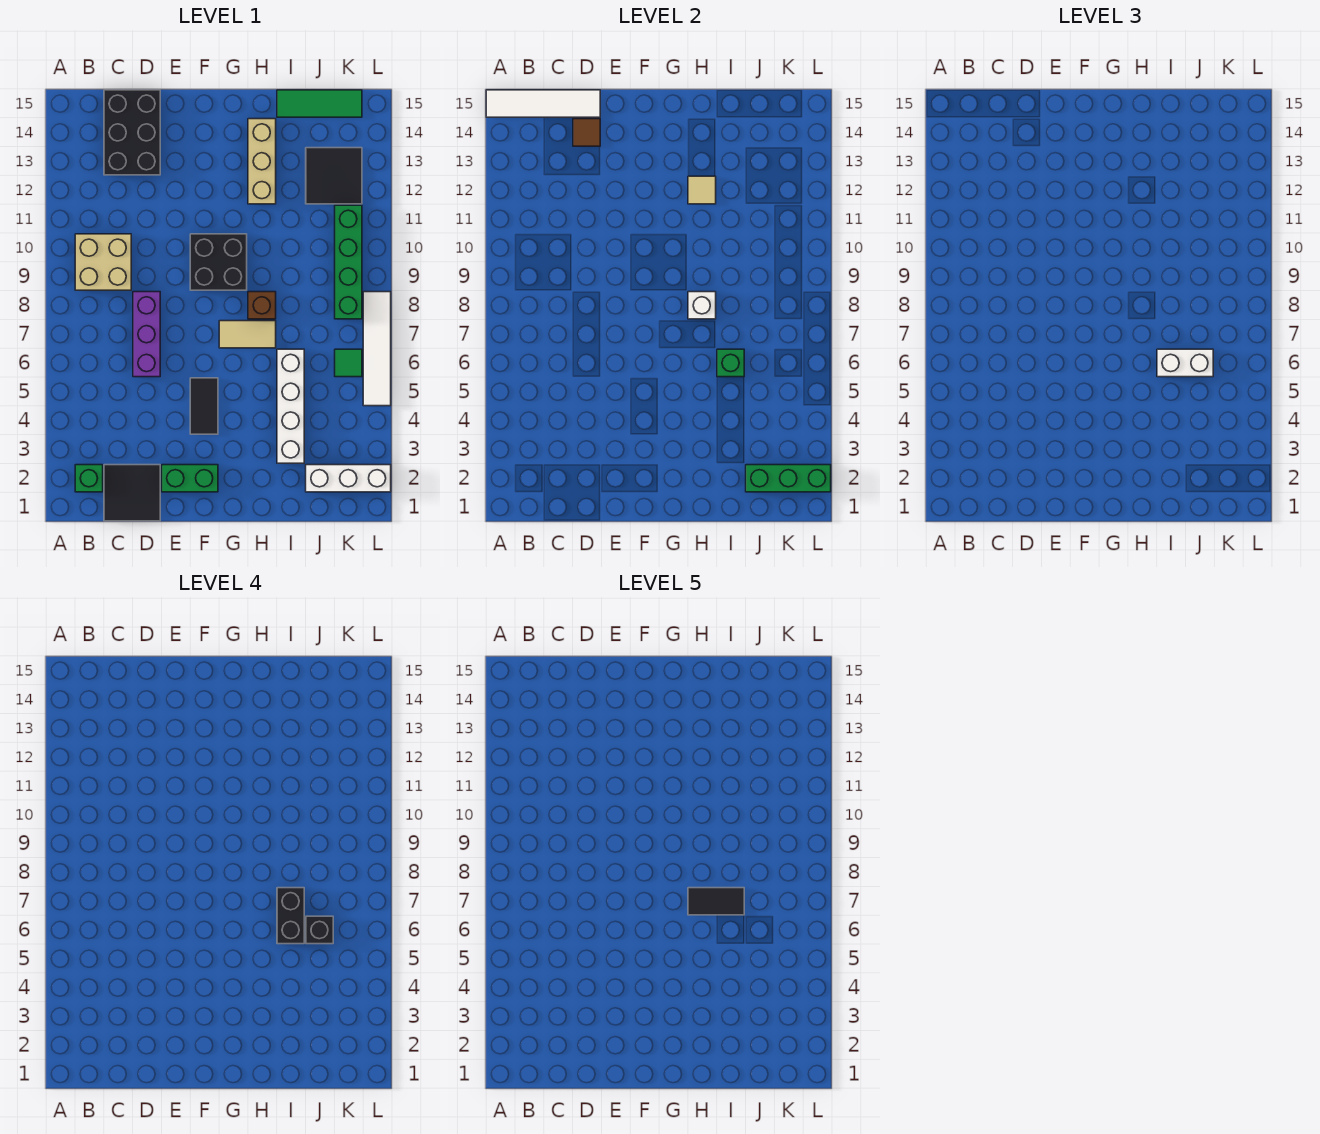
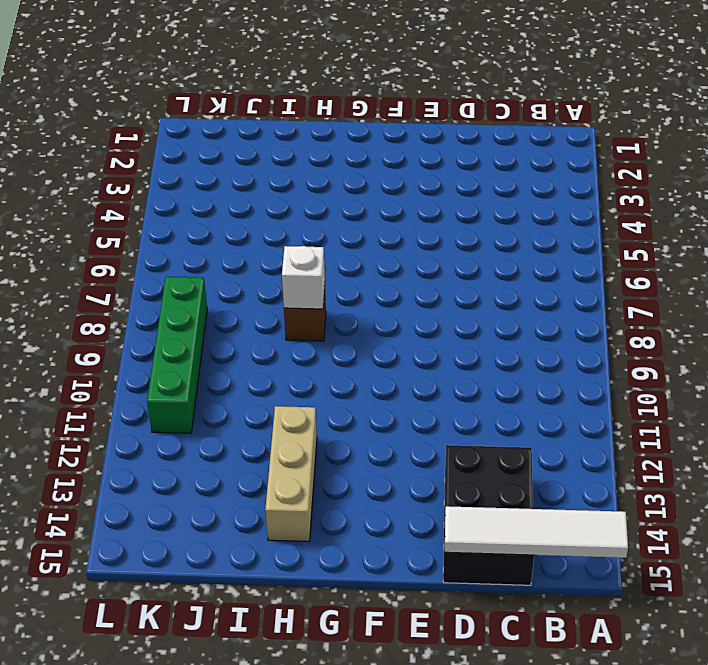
none -> green 1x1 brick [75,465,103,492]
none -> tan 2x2 brick [75,234,131,290]
none -> black 2x2 tile [104,465,160,521]

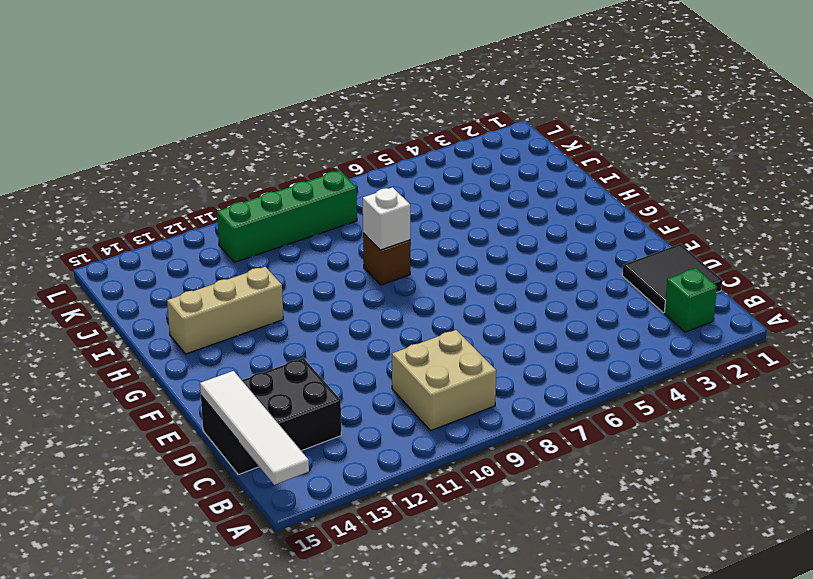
none -> purple 1x3 brick [133,292,160,377]
none -> green 1x2 brick [162,465,218,492]
none -> black 1x2 tile [190,378,218,434]

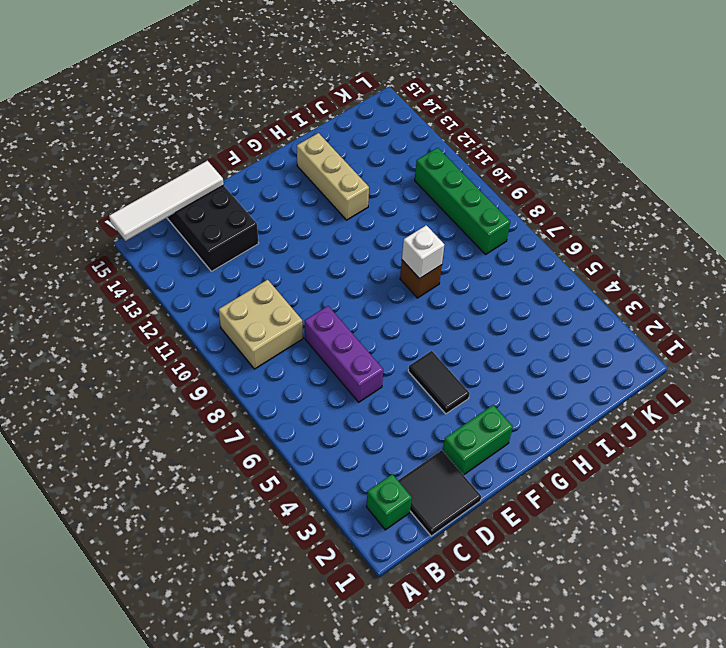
none -> black 2x2 brick [190,234,247,290]
none -> tan 1x2 tile [219,321,276,348]
none -> white 1x4 brick [277,349,304,463]

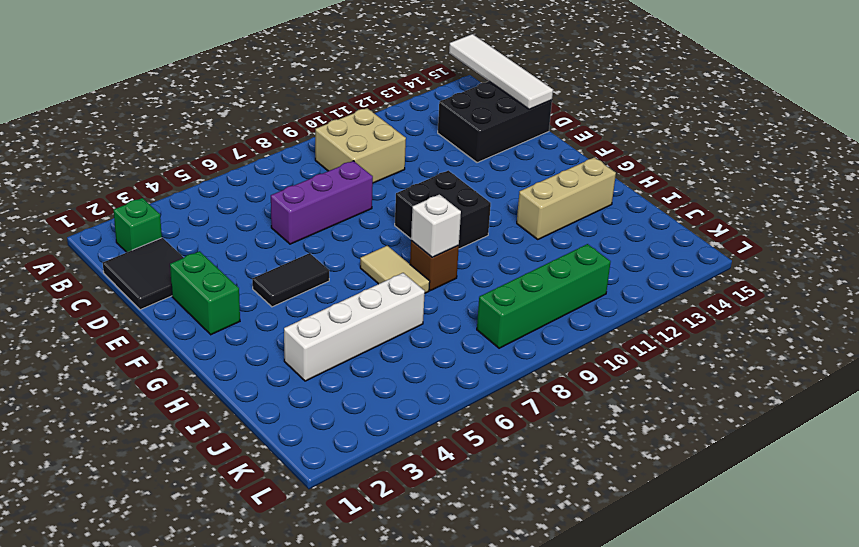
none -> green 1x3 tile [277,90,362,117]
none -> white 1x3 brick [306,465,391,492]
none -> black 2x2 tile [306,148,362,204]

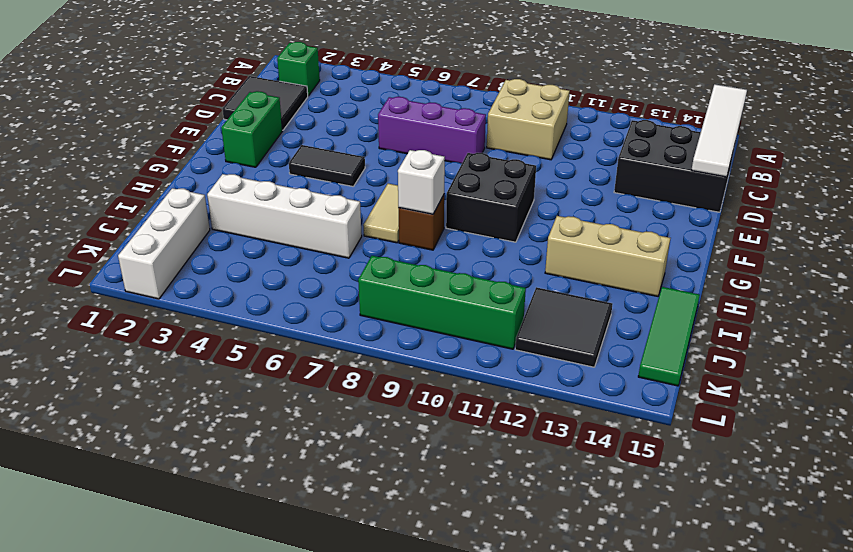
none -> green 1x1 tile [335,349,362,377]
none -> white 1x4 tile [363,292,391,406]
none -> brown 1x1 tile [573,119,600,146]

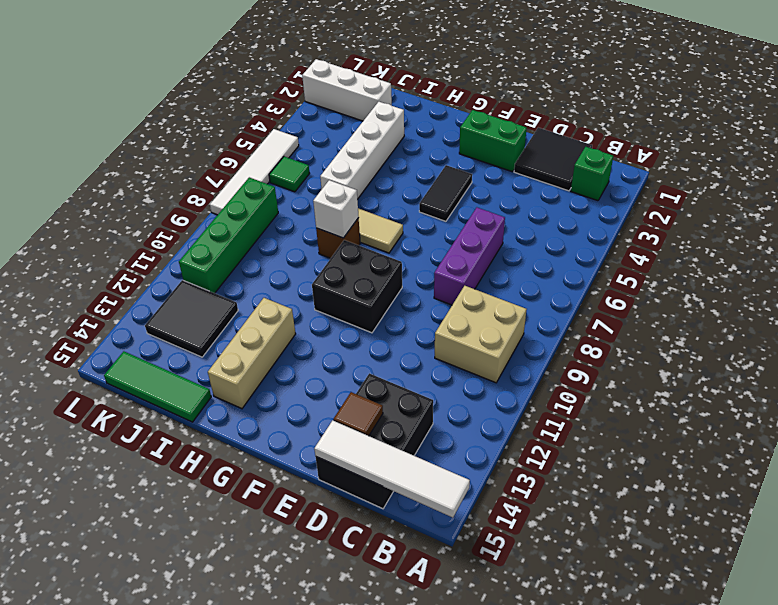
none -> tan 1x1 tile [688,176,716,204]
none -> green 1x1 brick [717,349,744,377]
none -> green 1x3 brick [746,465,831,492]

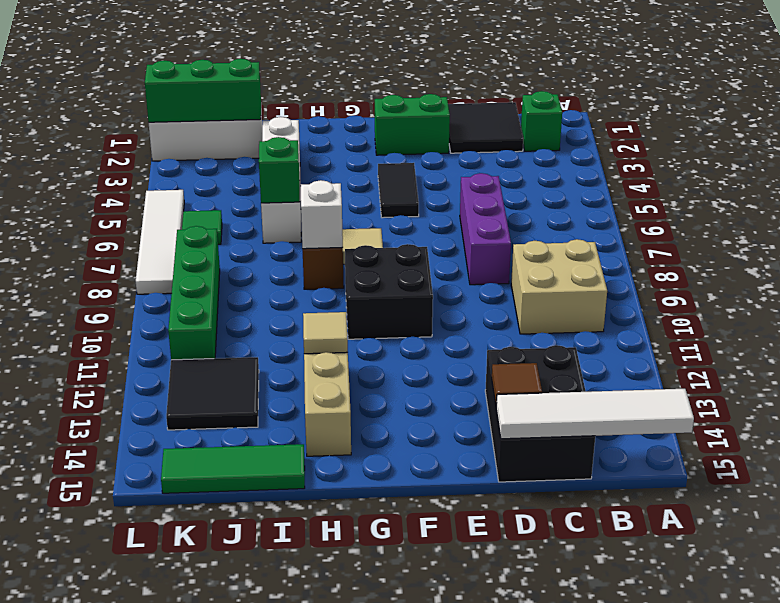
none -> white 1x2 brick [1157,349,1213,377]
none -> black 1x2 brick [277,888,304,944]
none -> black 1x1 brick [306,916,333,944]

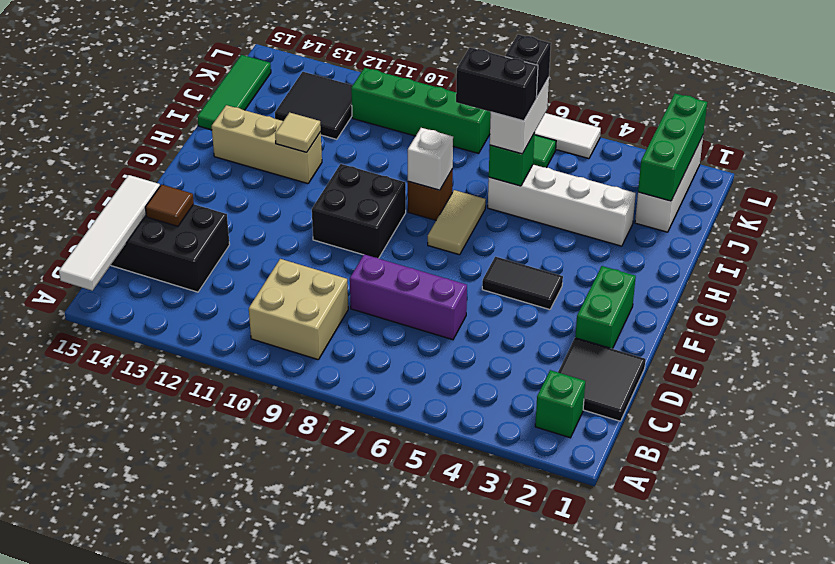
none -> black 1x2 tile [688,888,744,915]

